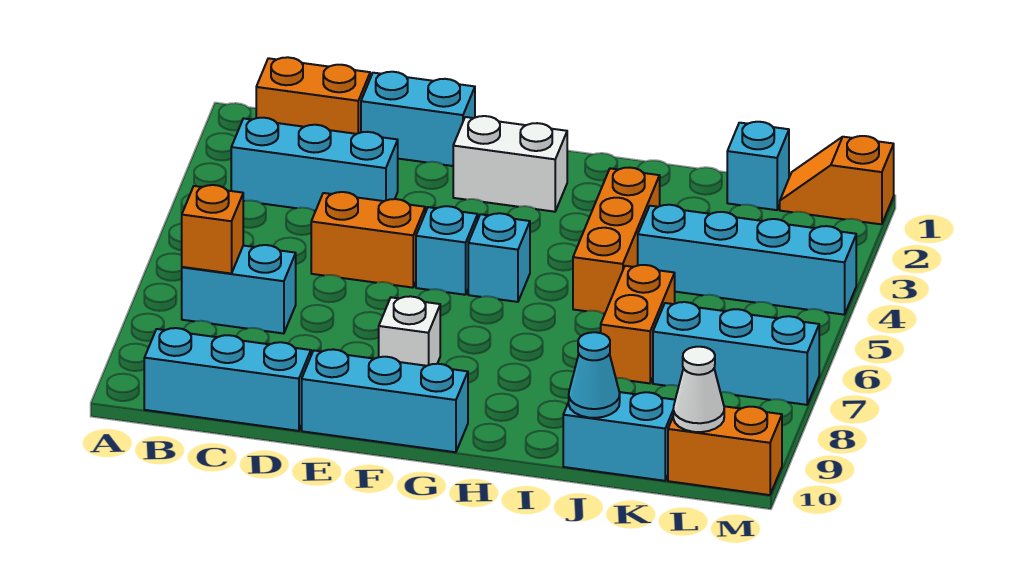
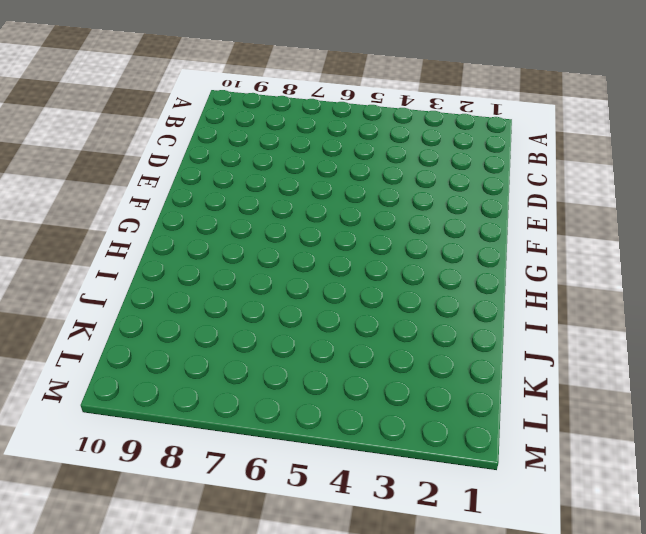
none -> orange 1x2 brick [256,57,370,134]
none -> cyan 1x3 brick [231,118,398,211]
none -> cyan 1x2 brick [182,245,296,334]

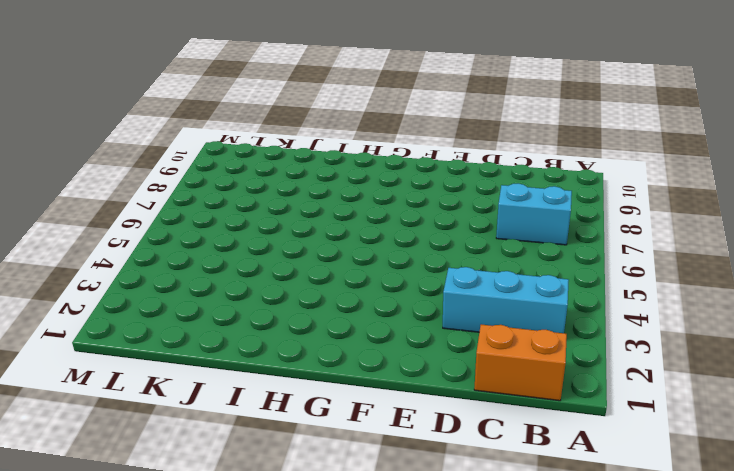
none -> cyan 1x3 brick [144,328,311,431]
none -> cyan 1x2 brick [361,72,475,166]
none -> orange 1x2 brick [311,192,425,288]

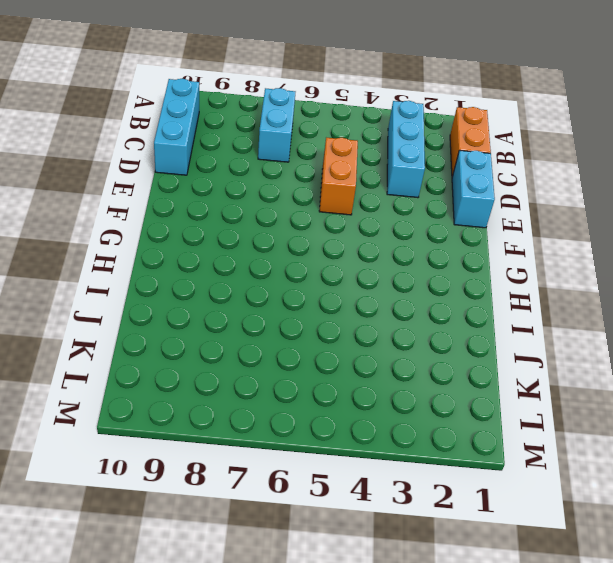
none -> cyan 1x3 brick [302,349,468,452]
none -> white 1x2 brick [453,116,567,212]
none -> cyan 1x1 brick [416,206,478,295]

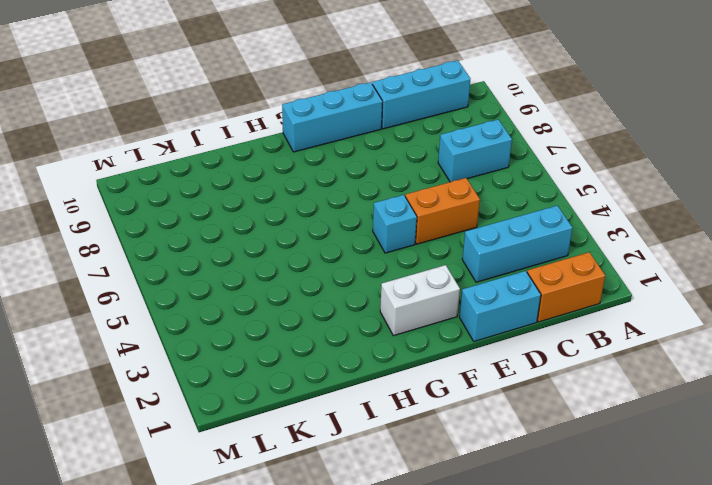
none -> white 1x1 brick [379,296,440,366]
none -> cyan 1x1 brick [468,213,530,302]
none -> orange 1x3 brick [573,168,660,314]

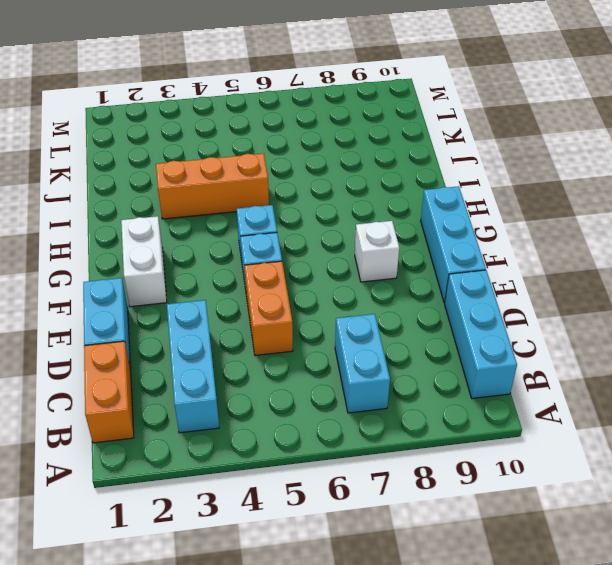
none -> cyan 1x4 brick [638,205,856,315]
none -> orange 1x2 brick [601,265,675,383]
none -> cyan 1x2 brick [563,392,675,481]

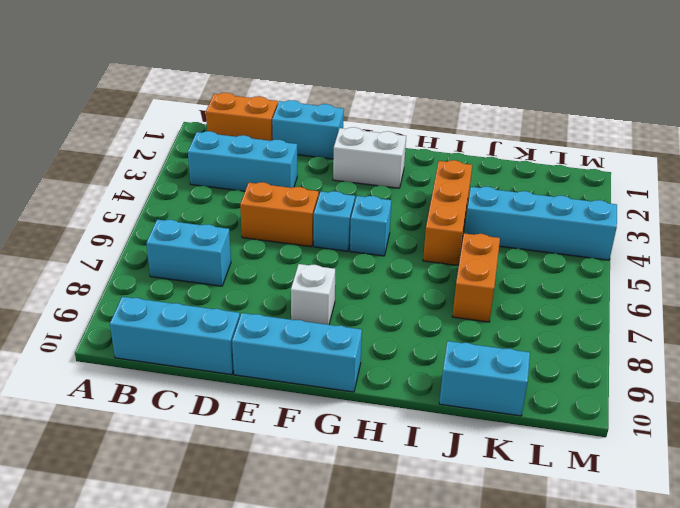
none -> cyan 1x1 brick [727,122,789,210]
none -> cyan 1x3 brick [653,302,819,405]
none -> orange 1x2 slope [780,136,894,224]

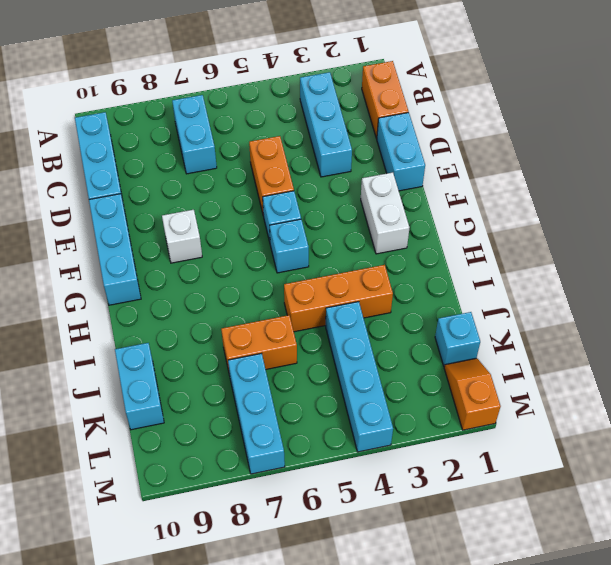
none -> orange 1x2 brick [668,406,782,495]
none -> orange 1x1 brick [182,185,243,273]
none -> cyan 1x1 cone [569,332,620,418]

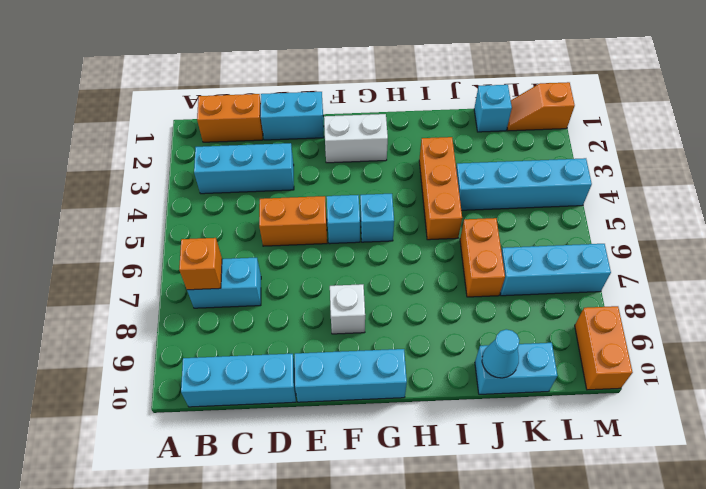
orange 1x2 brick [575,306,633,390] -> orange 1x2 brick turned to [668,406,782,495]
none -> white 1x1 cone [673,347,724,432]

